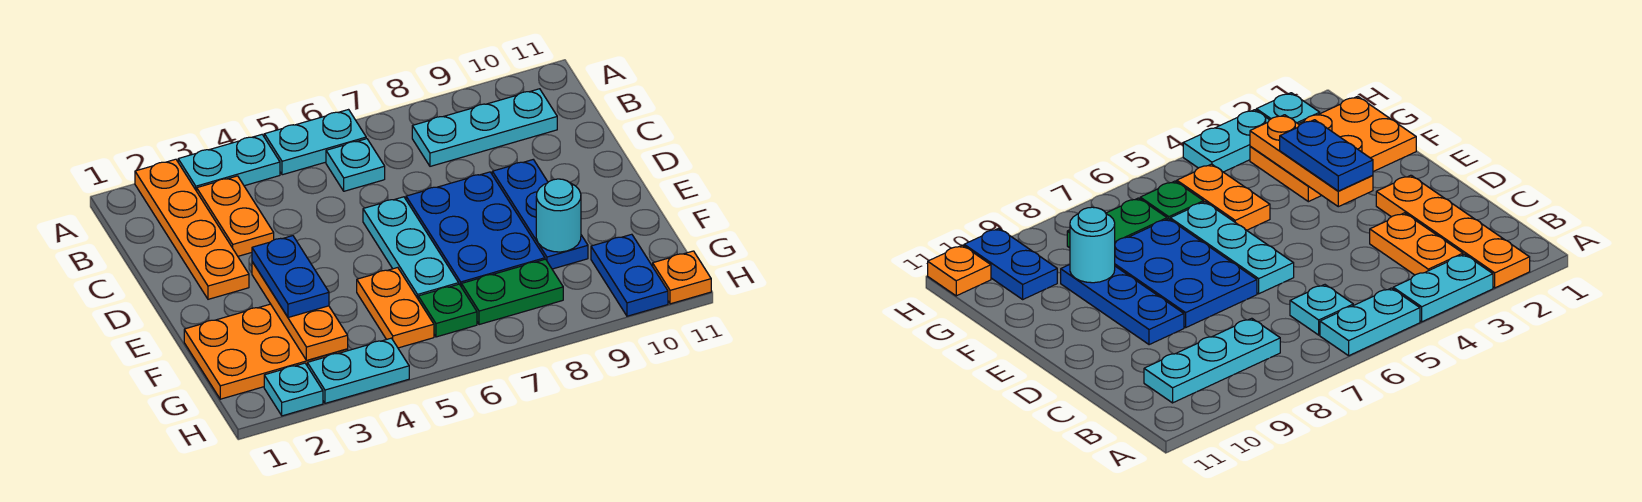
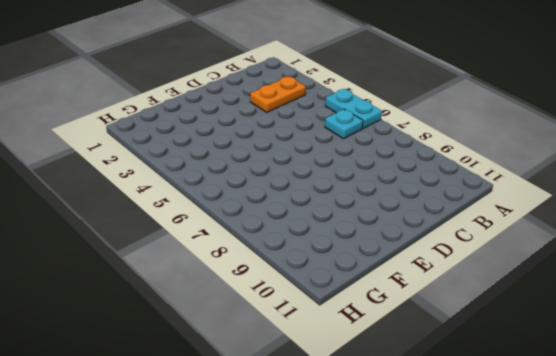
none -> orange 1x4 plate [135,159,249,299]
none -> cyan 1x2 plate [178,135,280,191]
none -> cyan 1x3 plate [412,89,557,166]

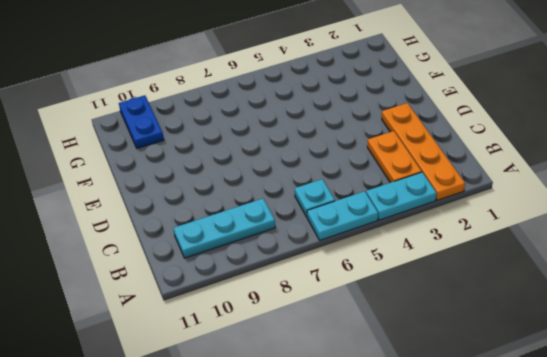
none -> cyan 1x3 plate [363,197,459,298]
none -> blue 2x3 plate [406,172,545,287]
none -> blue 1x3 plate [492,160,588,269]

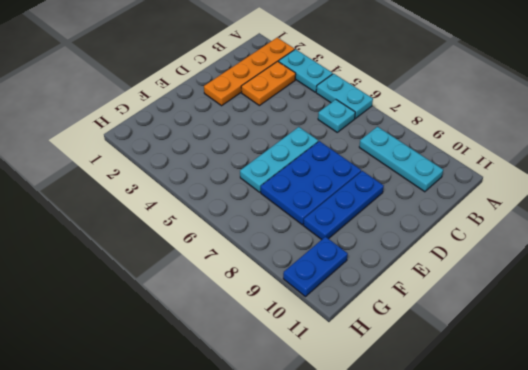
none -> orange 2x3 plate [184,304,348,399]
none -> orange 1x2 plate [357,268,434,348]
none -> green 1x1 plate [418,284,477,337]

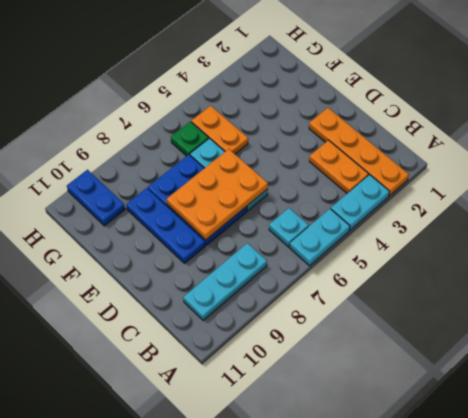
orange 2x3 plate [167,149,268,240] -> orange 2x3 plate moved to [184,304,348,399]
none -> green 1x2 plate [462,259,563,325]
none -> cyan 1x1 plate [264,363,323,416]
none -> cyan 1x2 plate [307,338,409,403]

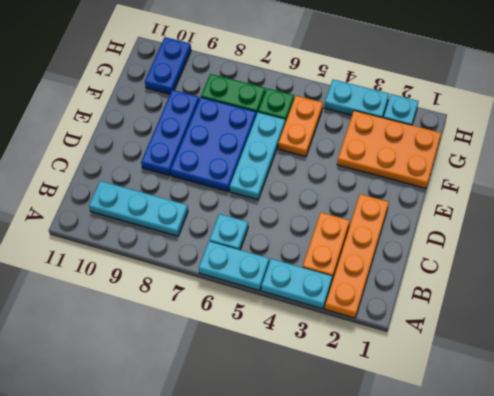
none -> orange 1x1 plate [653,251,711,304]
none -> orange 1x3 plate [252,262,348,360]
none -> cyan 1x1 round brick [536,179,581,252]

